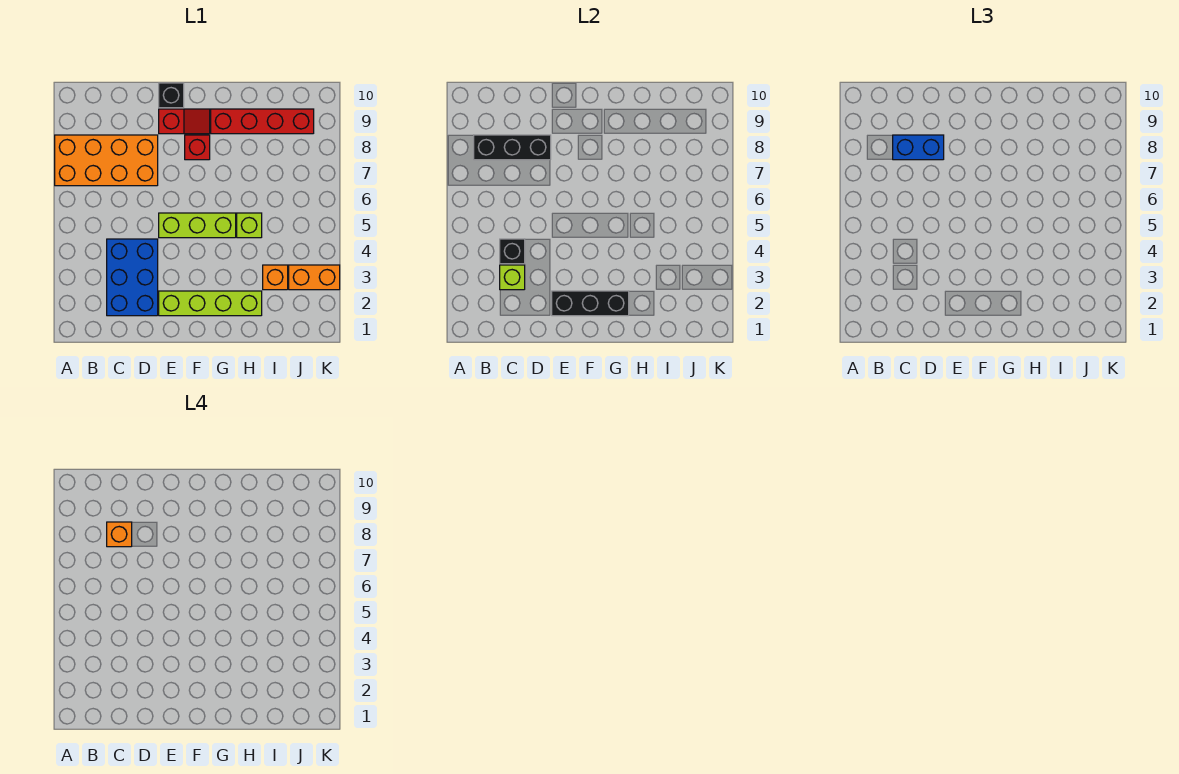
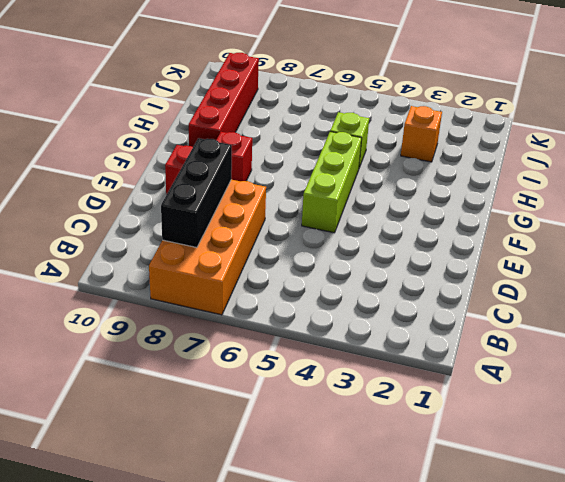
none -> blue 2x3 brick [107,239,158,316]
none -> lime 1x4 brick [159,291,262,316]
none -> black 1x1 brick [159,83,184,108]

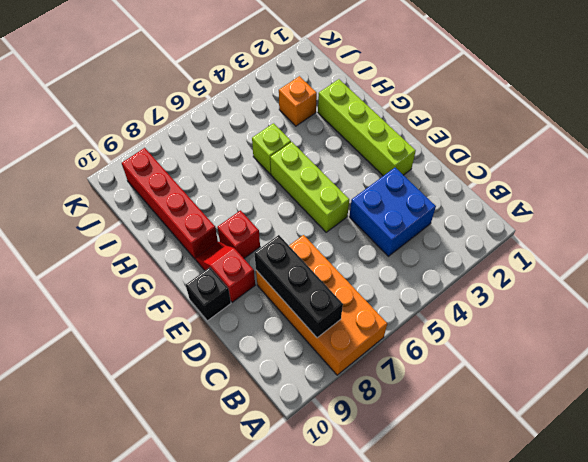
blue 2x2 brick [349,168,436,256] -> blue 2x3 brick [107,239,158,316]
none -> orange 1x2 brick [289,265,340,290]
none -> lime 1x1 brick [500,265,525,290]
none -> black 1x1 brick [500,239,525,264]

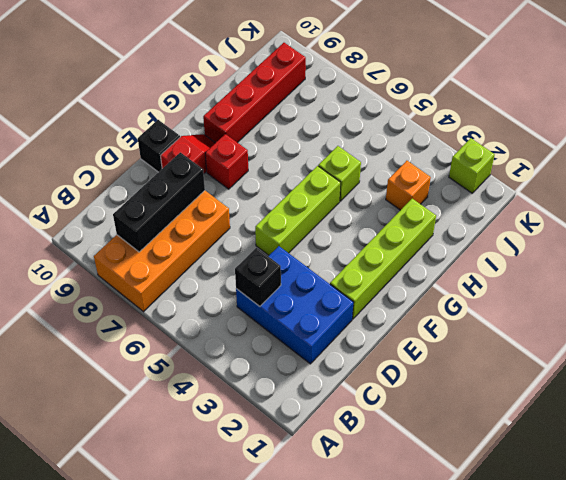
lime 1x1 brick [449,138,495,193] -> lime 1x1 brick moved to [500,265,525,290]
none -> orange 1x2 brick [289,265,340,290]
none -> black 1x3 brick [552,291,629,316]
none -> blue 1x2 brick [893,135,944,160]

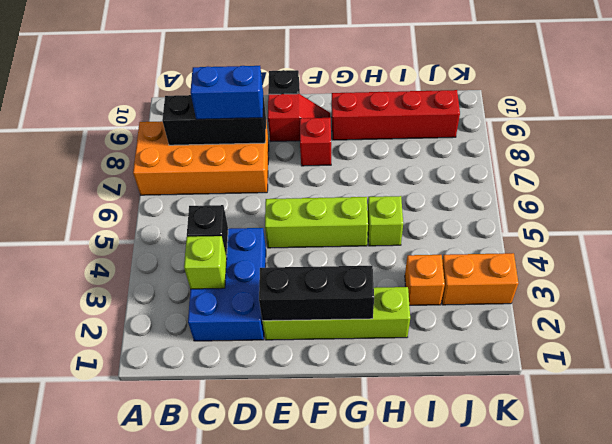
none -> orange 1x1 brick [107,522,132,547]

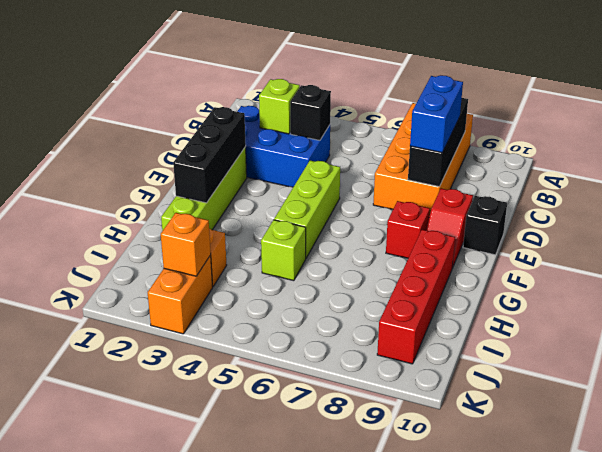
orange 1x1 brick [161,213,211,276] -> orange 1x1 brick moved to [107,522,132,547]

